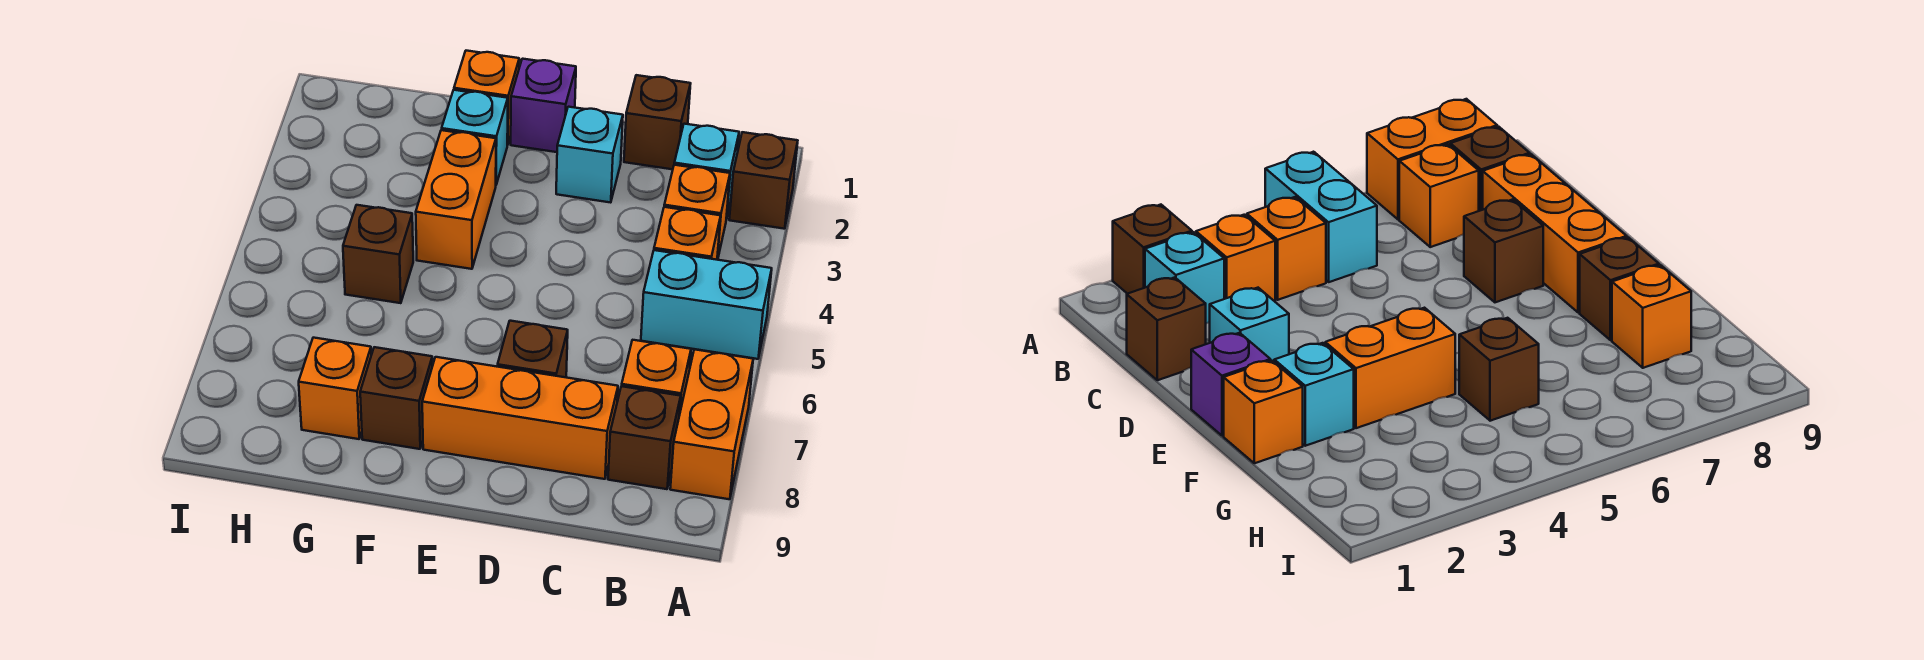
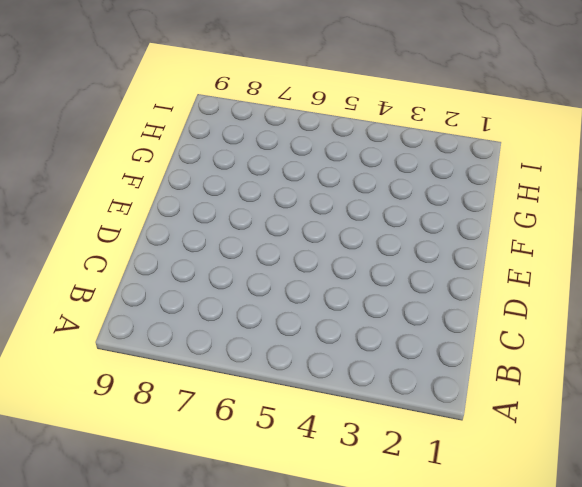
none -> brown 1x1 brick [729,132,798,229]
none -> cyan 1x2 brick [641,250,772,359]
none -> orange 1x2 brick [670,349,753,499]

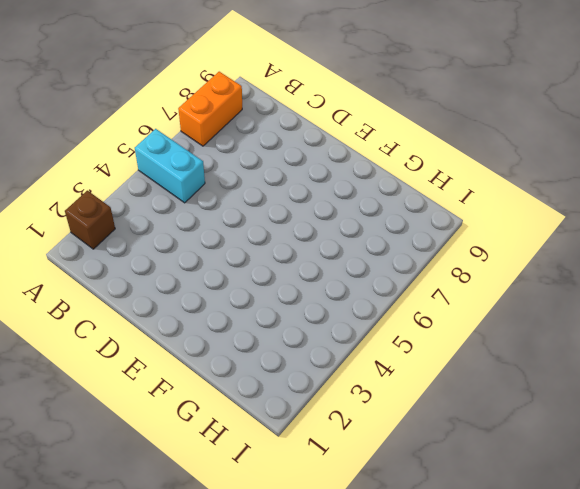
none -> cyan 1x1 brick [674,124,739,220]
none -> orange 1x1 brick [664,165,730,260]
none -> orange 1x1 brick [654,207,721,260]

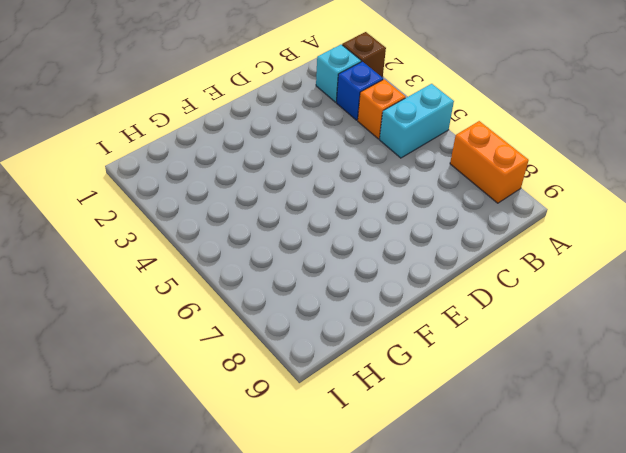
blue 1x1 brick [336,61,383,120] -> orange 1x1 brick [664,165,730,260]
none -> orange 1x1 brick [622,340,691,415]
none -> brown 1x1 brick [608,386,681,489]
none -> brown 1x1 brick [624,75,691,169]

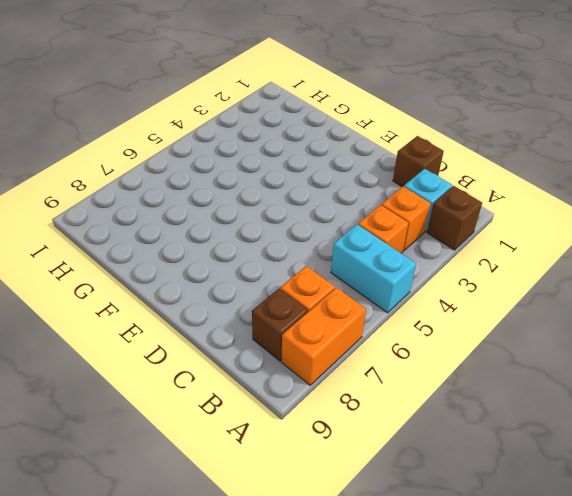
none -> orange 1x3 brick [422,357,618,479]
none -> cyan 1x1 brick [556,107,623,203]
none -> brown 1x1 brick [498,321,568,377]

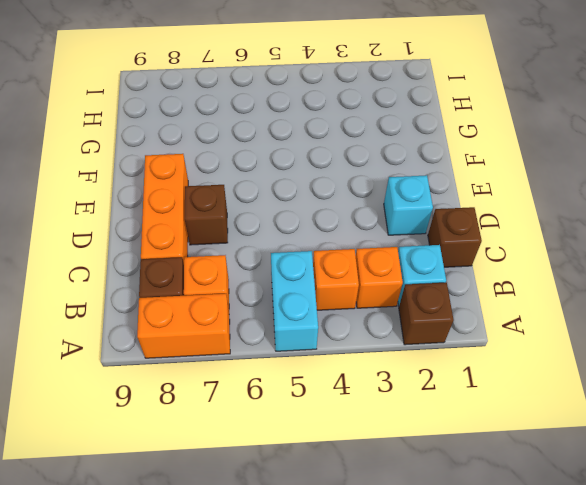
none -> purple 1x1 brick [511,59,576,152]
none -> orange 1x1 brick [454,51,519,145]
none -> cyan 1x1 brick [442,90,508,184]

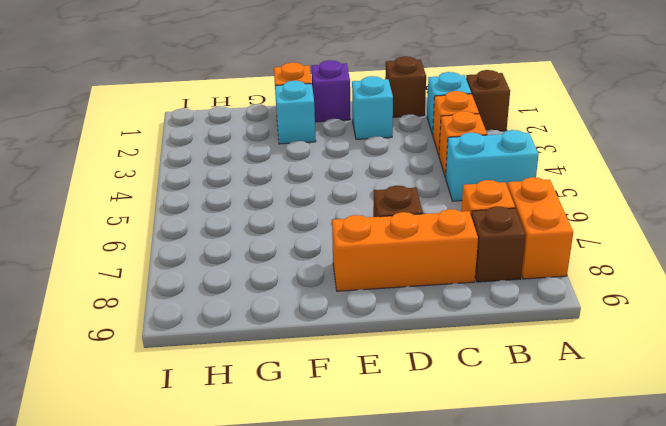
none -> orange 1x2 brick [416,130,496,269]
none -> brown 1x1 brick [360,347,432,449]
none -> brown 1x1 brick [343,205,413,303]

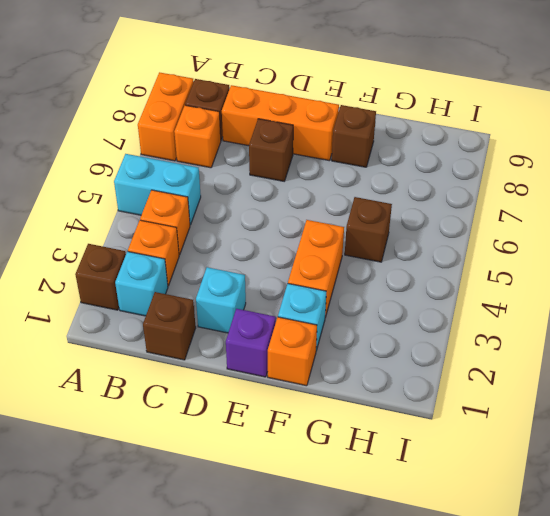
none -> orange 1x1 brick [299,338,371,439]

